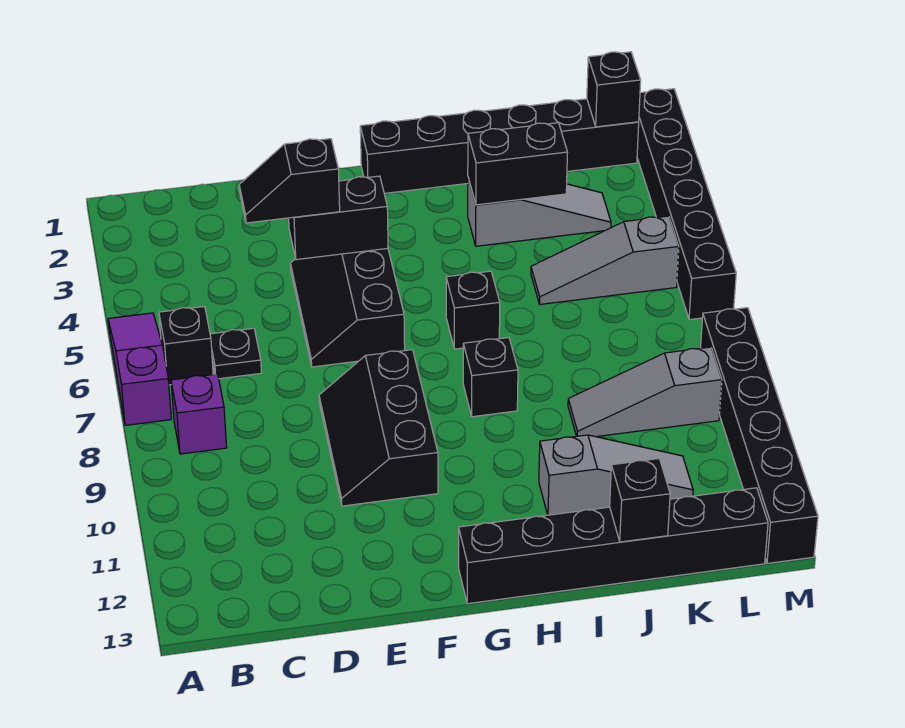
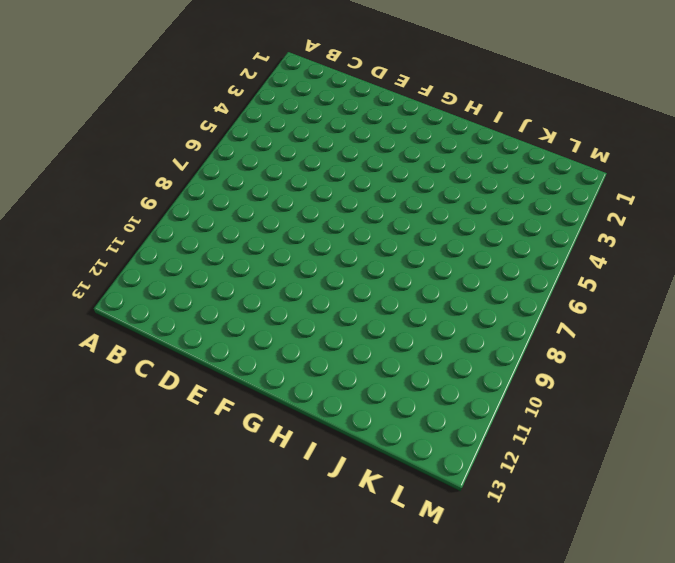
none -> purple 1x3 slope [108,313,171,425]
none -> black 1x1 brick [159,306,213,385]
none -> purple 1x1 brick [171,374,227,454]

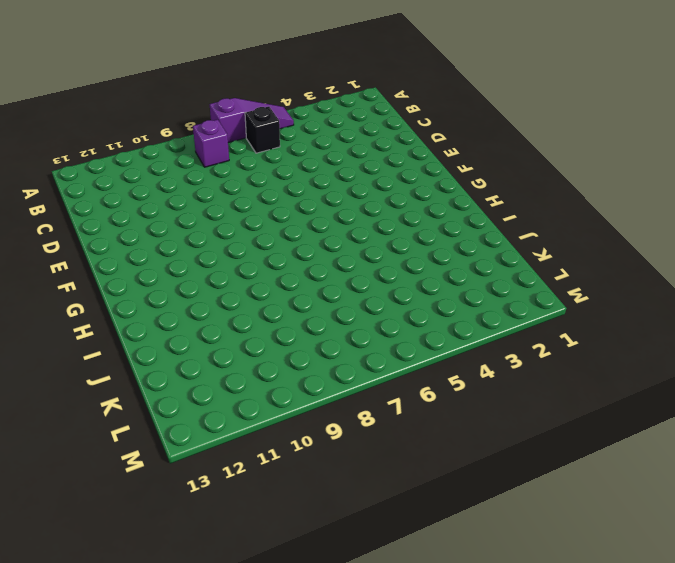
none -> black 1x1 plate [210,328,261,379]
none -> black 2x3 slope [290,248,405,367]
none -> black 2x3 slope [319,350,438,506]

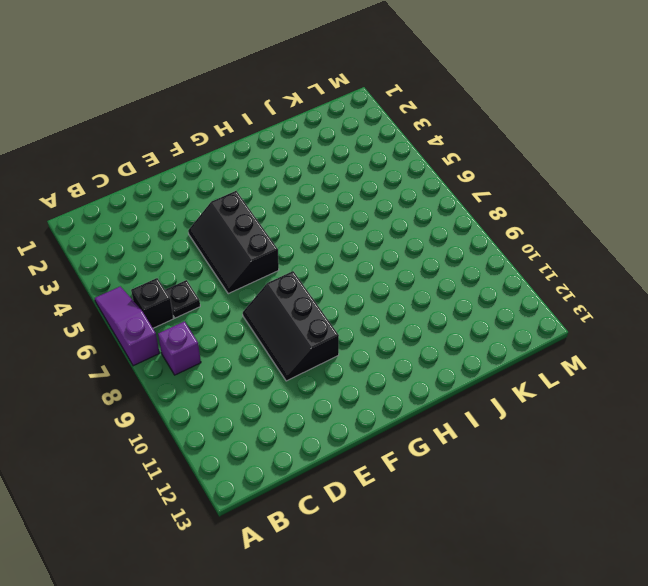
none -> black 1x6 brick [360,99,639,193]
none -> black 1x6 brick [459,488,768,604]
none -> black 1x1 brick [446,271,500,349]

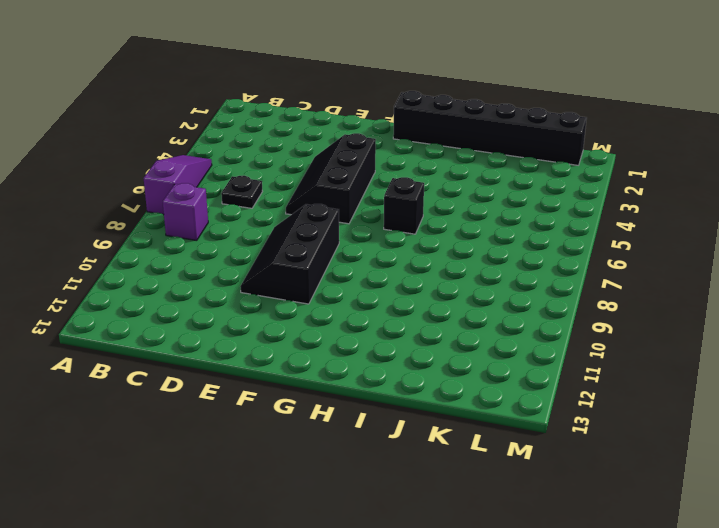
none -> black 1x1 brick [159,306,213,385]
none -> black 1x6 brick [459,488,768,604]
none -> black 1x1 brick [463,338,518,417]

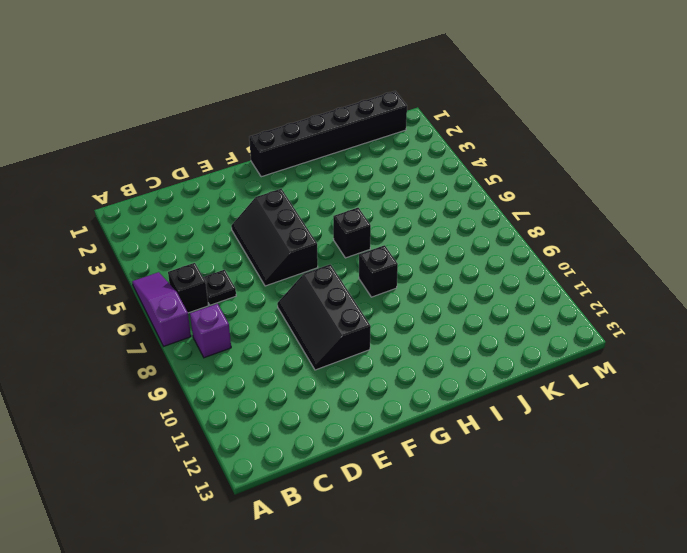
none -> black 1x6 brick [459,488,768,604]
none -> grey 1x3 slope [468,178,611,246]
none -> grey 1x3 slope [539,435,693,515]

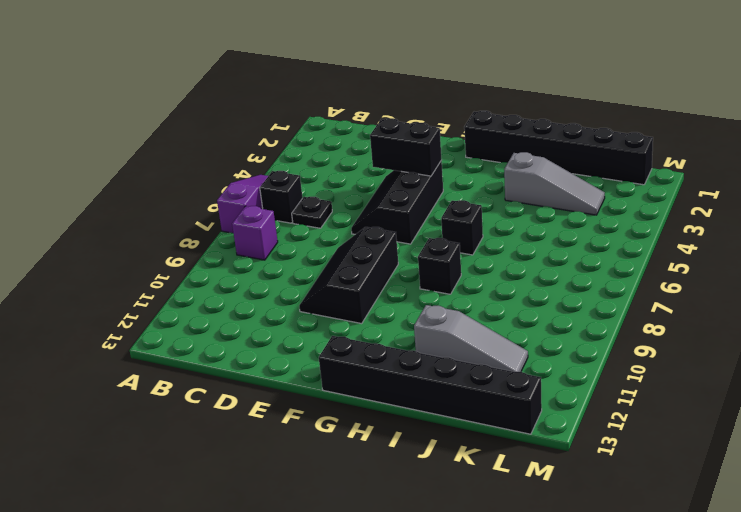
none -> grey 1x3 slope [531,216,679,304]
none -> grey 1x3 slope [568,347,722,437]
none -> black 1x6 brick [637,89,736,320]

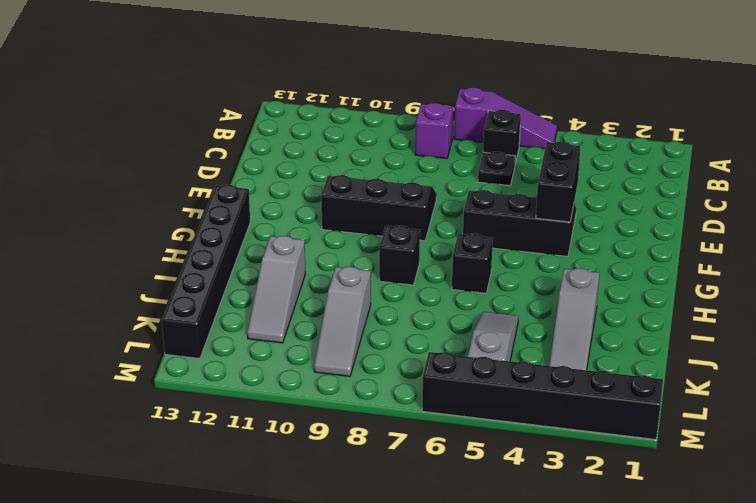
grey 1x3 slope [314,267,371,376] -> grey 1x3 slope turned to [568,347,722,437]
none -> black 1x6 brick [360,99,639,193]
none -> black 1x6 brick [701,308,818,563]
none -> black 1x2 brick [468,123,568,205]

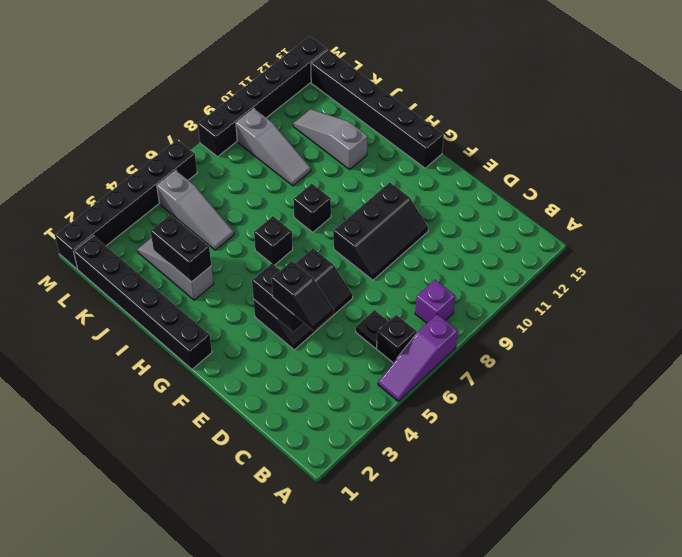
none -> black 1x1 brick [610,459,670,542]
none -> black 1x1 brick [587,52,641,127]

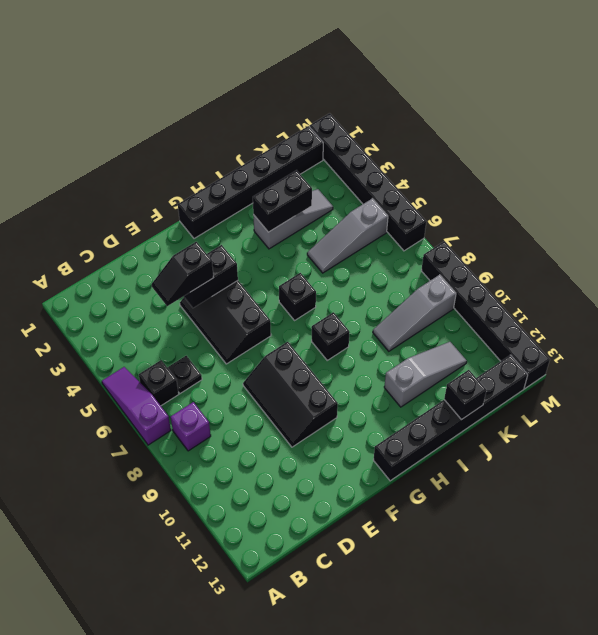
none -> black 1x1 brick [587,52,641,127]

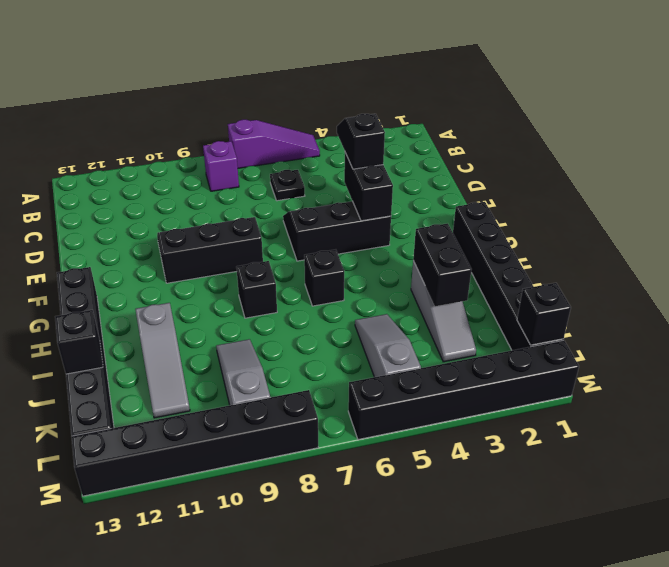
none -> black 1x1 brick [159,306,213,385]

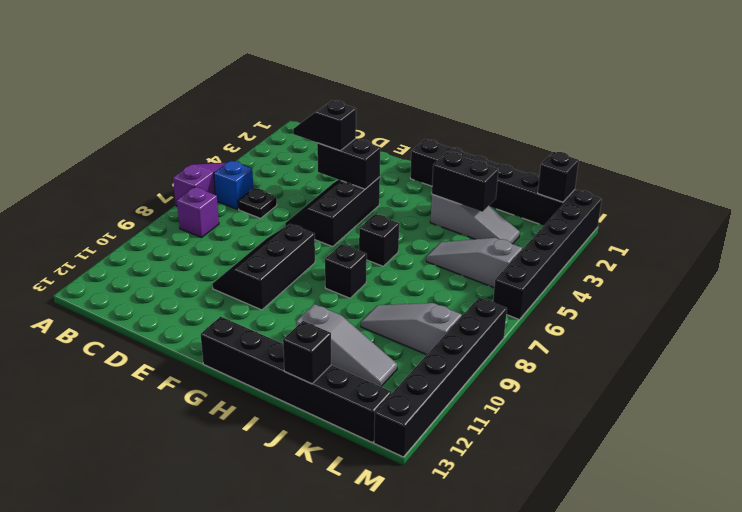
blue 1x1 brick [214,161,253,209] -> black 1x1 brick [159,306,213,385]

